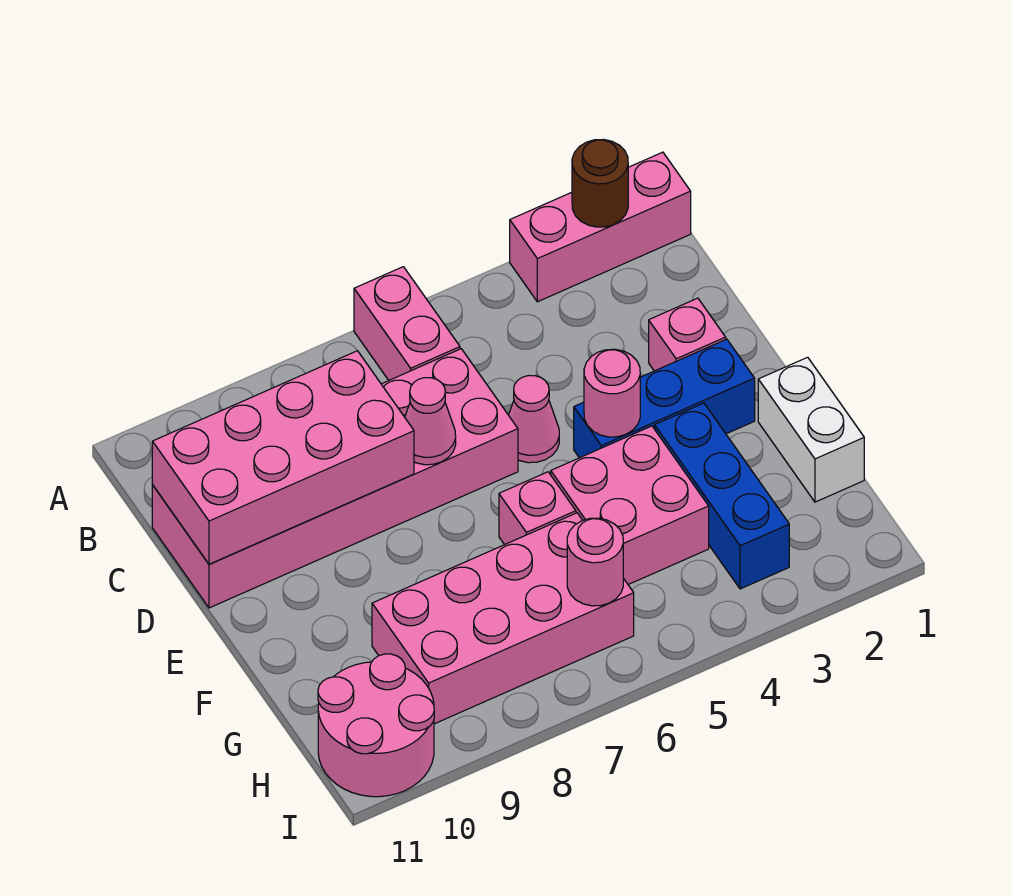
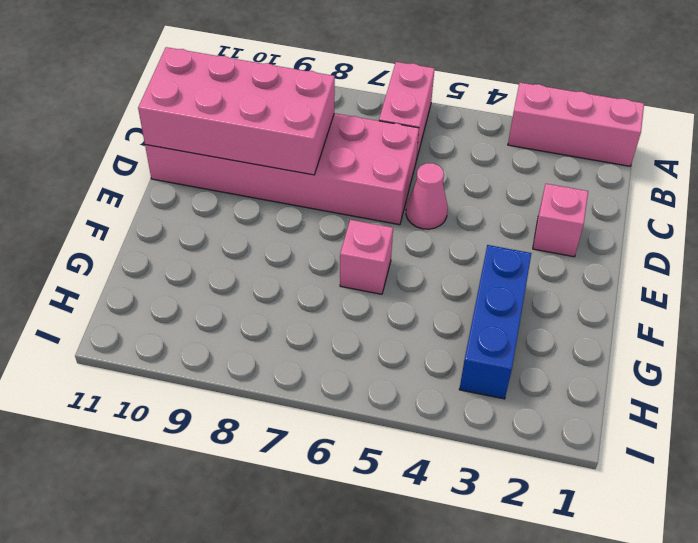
none -> blue 1x3 brick [574,339,755,458]
none -> white 1x2 brick [758,357,864,502]
none -> pink 2x2 brick [551,426,709,585]

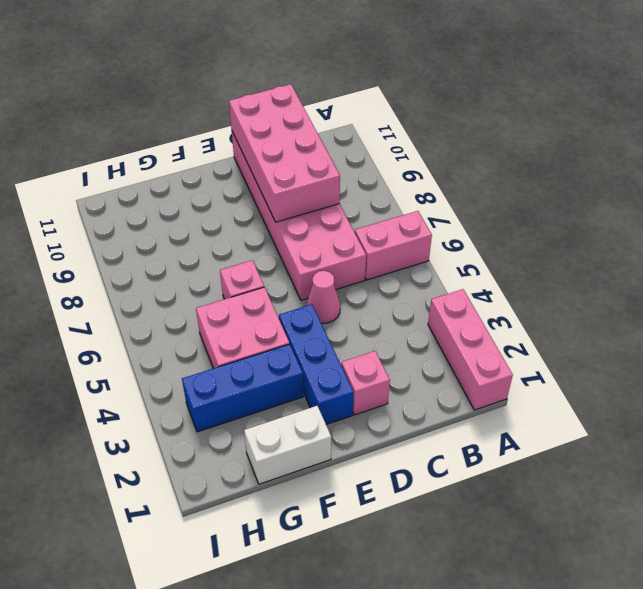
none -> pink 2x4 brick [372,513,634,724]
none -> pink 2x2 round brick [318,654,434,797]
none -> brown 1x1 round brick [572,140,628,227]

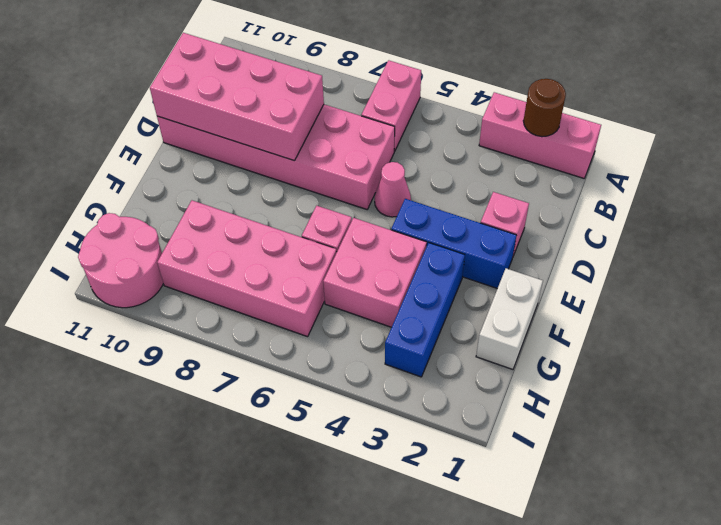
none -> pink 1x1 cone [405,378,456,465]
none -> pink 1x1 round brick [584,349,640,437]
none -> pink 1x1 round brick [567,518,623,606]

